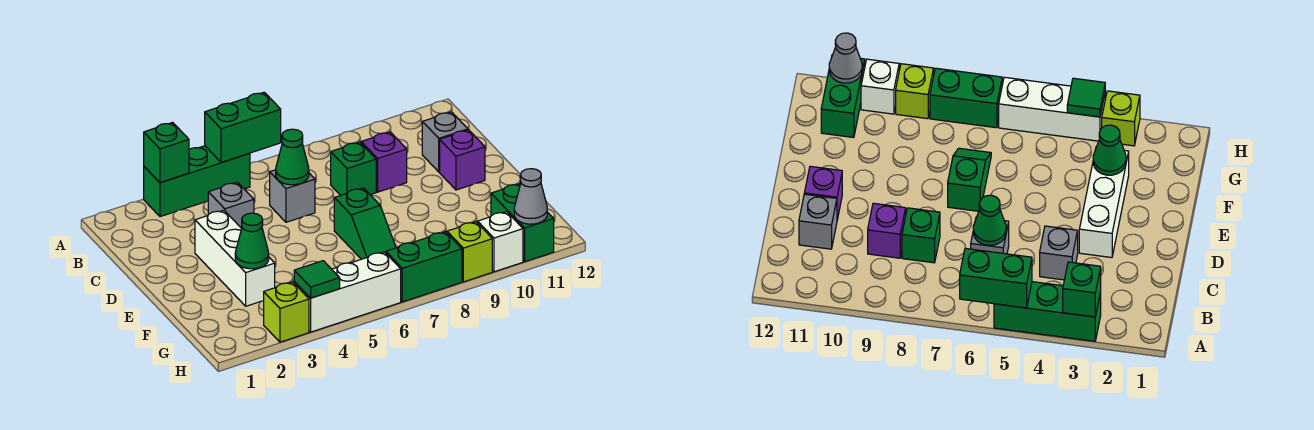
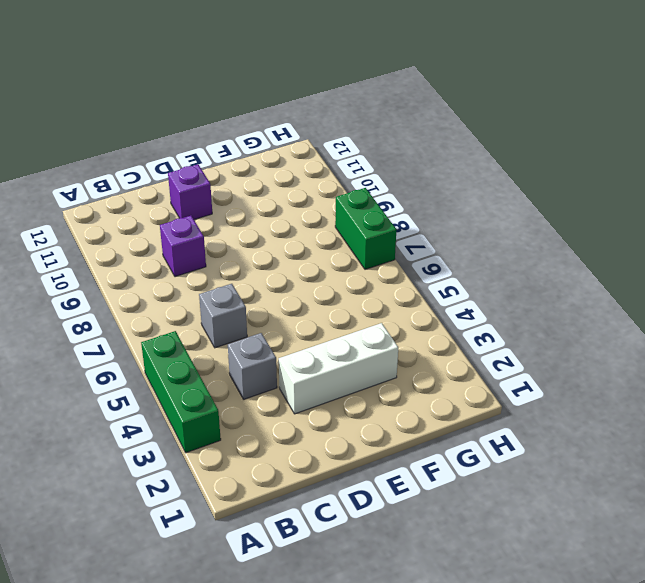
none -> green 1x1 brick [331,142,376,195]
none -> grey 1x1 brick [422,112,468,172]
none -> green 1x2 slope [334,188,396,259]

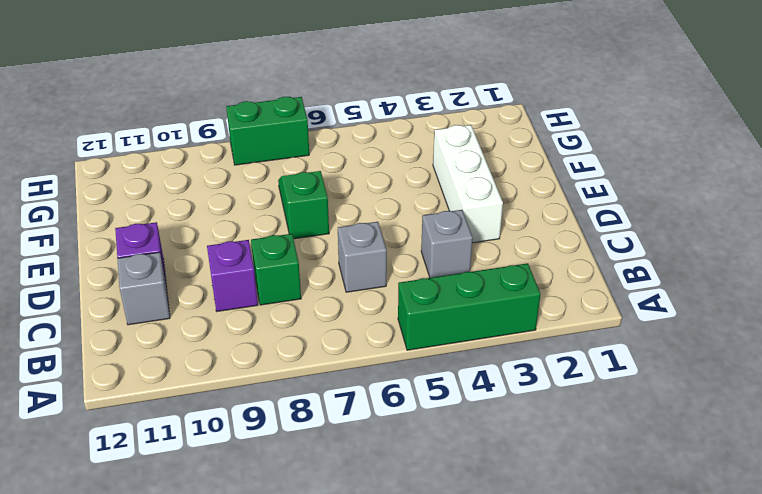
none -> green 1x2 brick [491,184,554,262]
none -> lime 1x1 brick [264,282,309,342]
none -> white 1x3 brick [294,252,401,332]

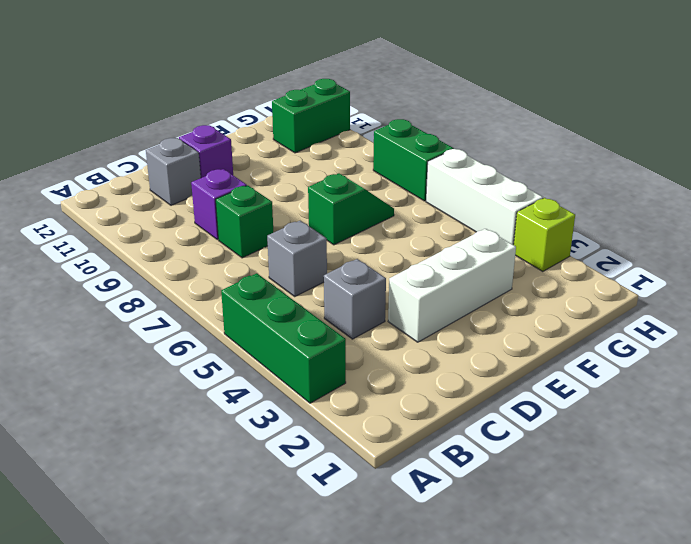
none -> lime 1x1 brick [447,222,492,282]
none -> white 1x1 brick [478,212,523,272]
none -> green 1x1 brick [144,123,189,183]

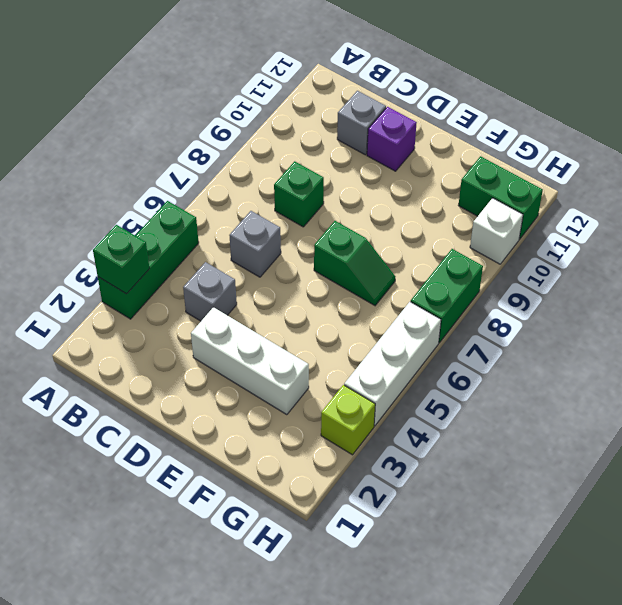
none -> purple 1x1 brick [361,132,407,192]
none -> lime 1x1 brick [447,222,492,282]
none -> green 1x2 brick [205,92,281,163]

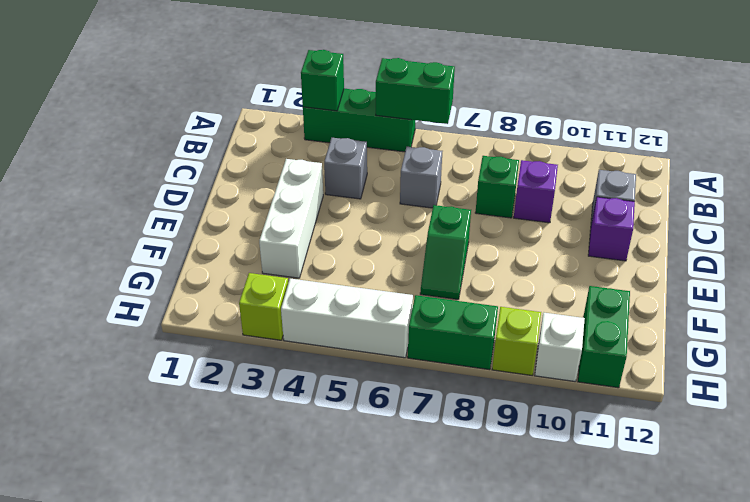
none -> green 1x1 cone [276,129,309,185]
none -> green 1x1 cone [235,213,269,269]
none -> green 1x1 tile [294,261,340,298]

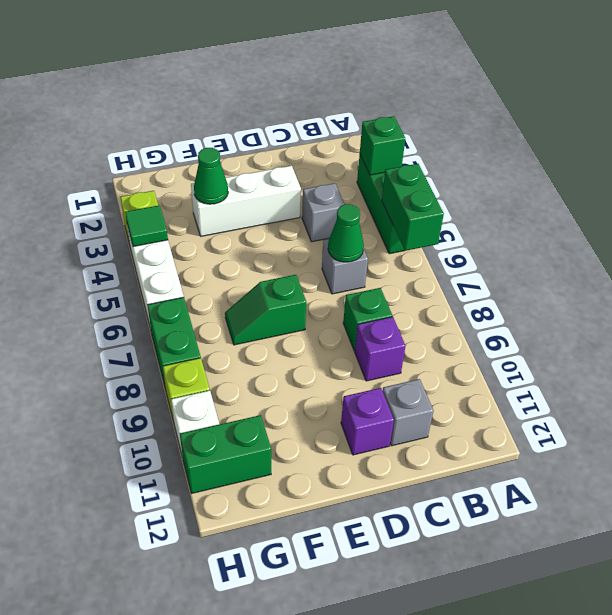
none -> grey 1x1 cone [514,169,547,224]

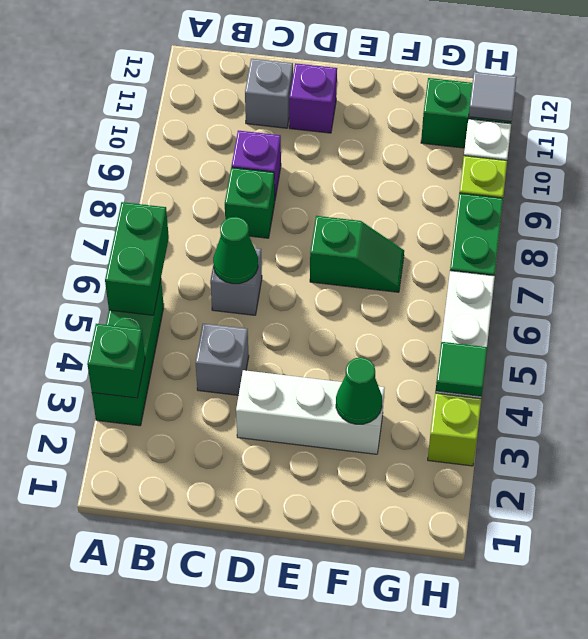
grey 1x1 tile [469,72,517,122] -> grey 1x1 cone [514,169,547,224]

